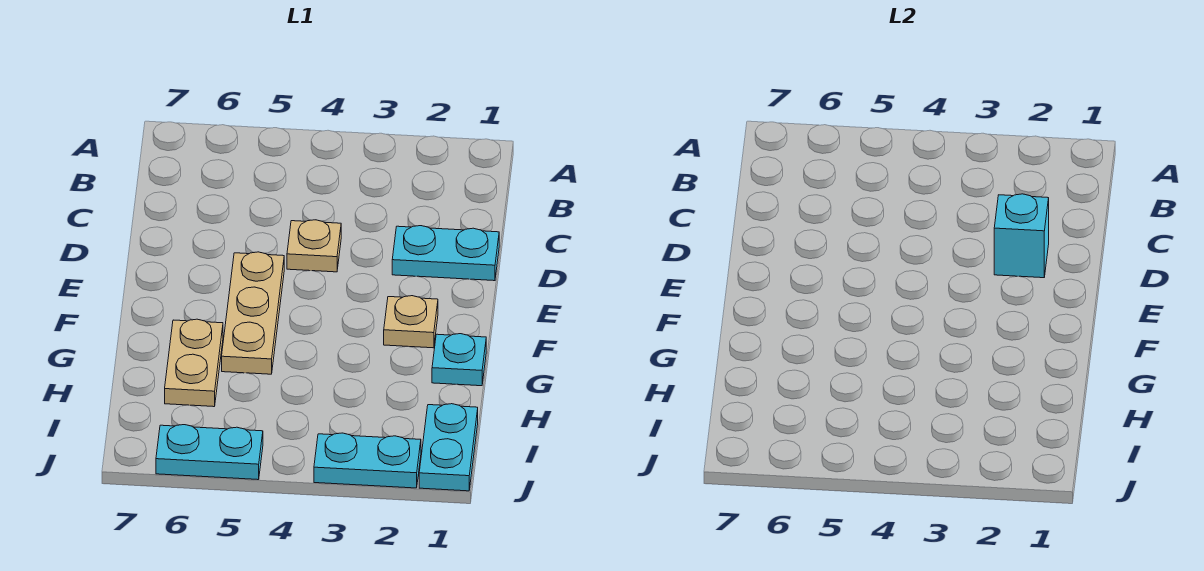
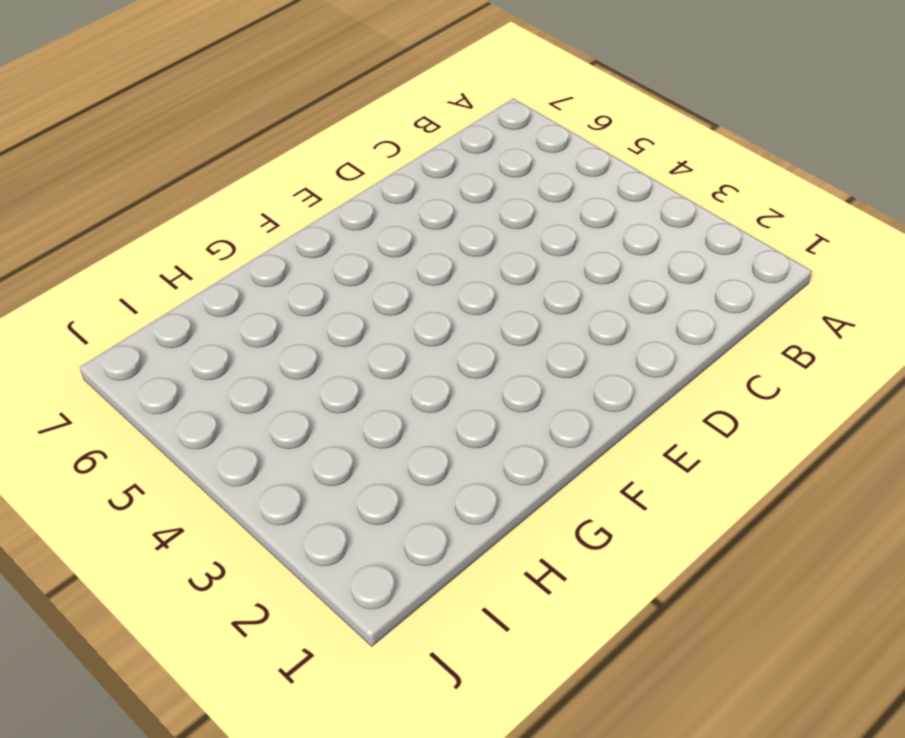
none -> cyan 1x2 plate [392,226,499,281]
none -> tan 1x1 plate [287,220,341,272]

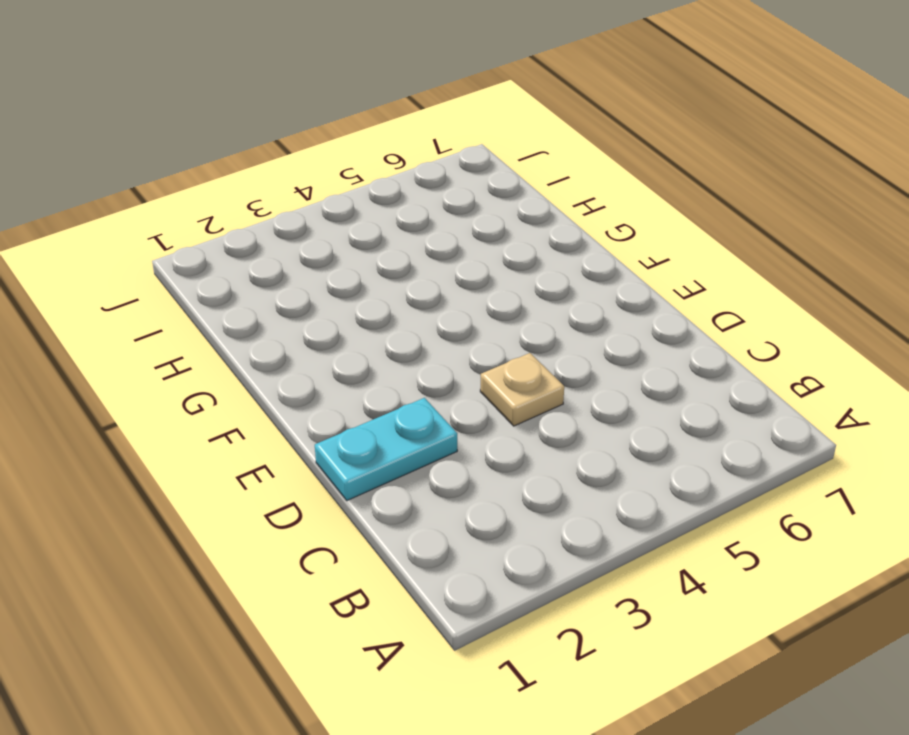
none -> tan 1x3 plate [222,252,284,374]
none -> tan 1x1 plate [384,296,438,348]

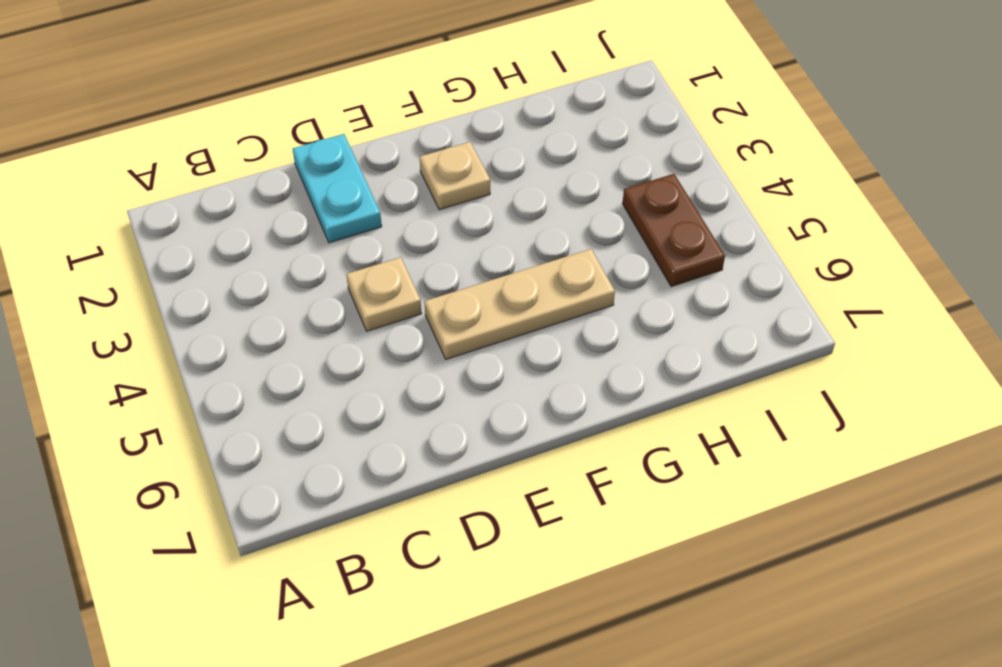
brown 1x2 plate [623,174,725,287] -> none
none -> cyan 1x1 plate [432,334,486,386]
none -> tan 1x2 plate [165,319,223,407]

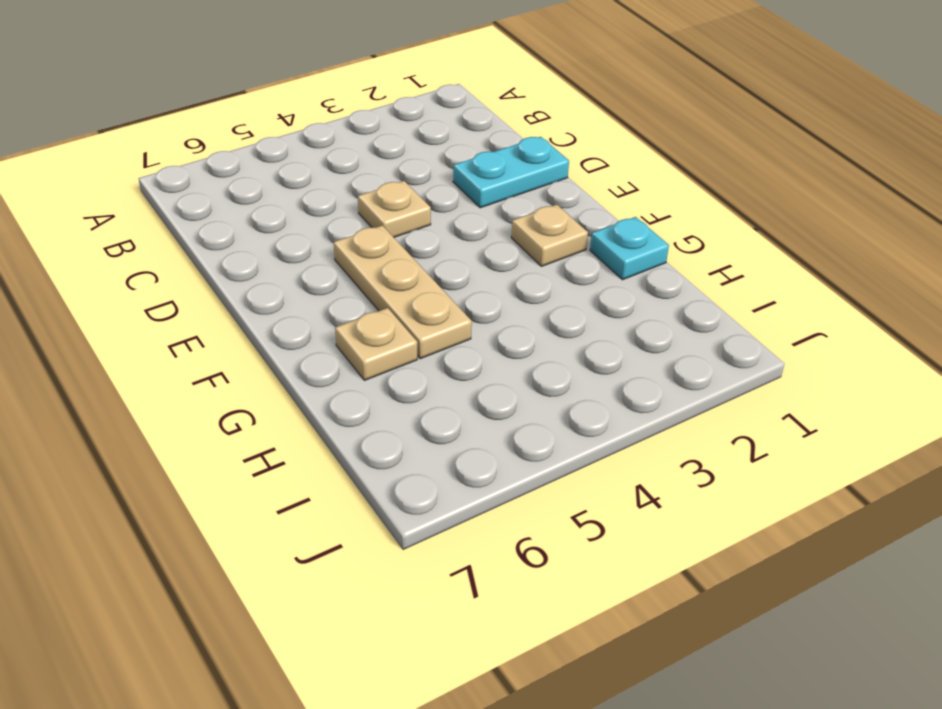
tan 1x1 plate [335,308,417,380] -> tan 1x2 plate [165,319,223,407]
none -> cyan 1x2 plate [419,404,478,491]
none -> cyan 1x2 plate [314,433,421,488]

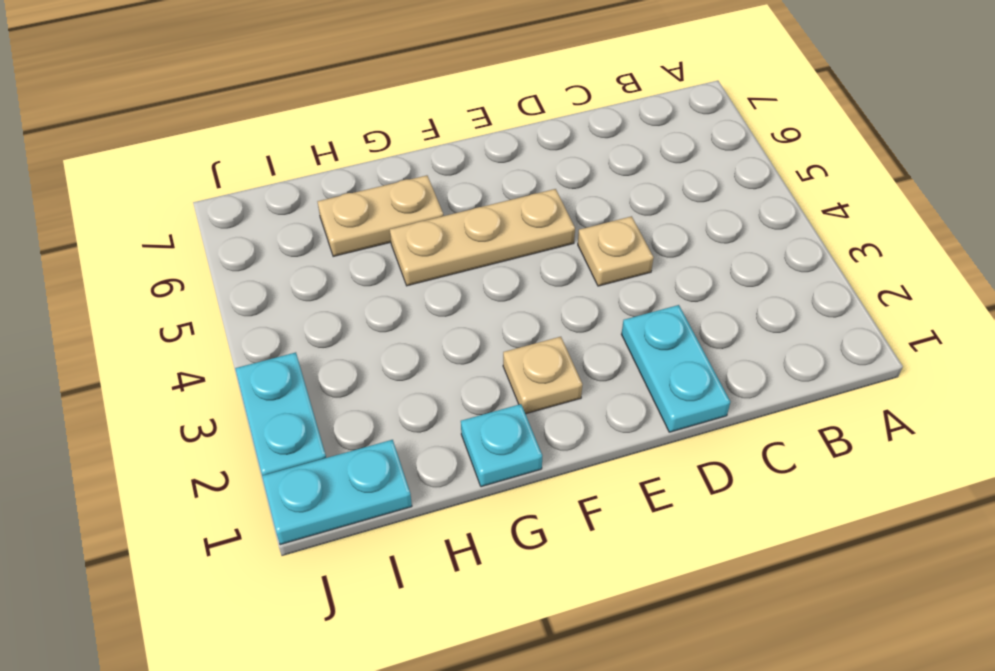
none -> cyan 1x2 plate [156,425,263,480]
none -> cyan 1x1 brick [994,194,1049,278]

